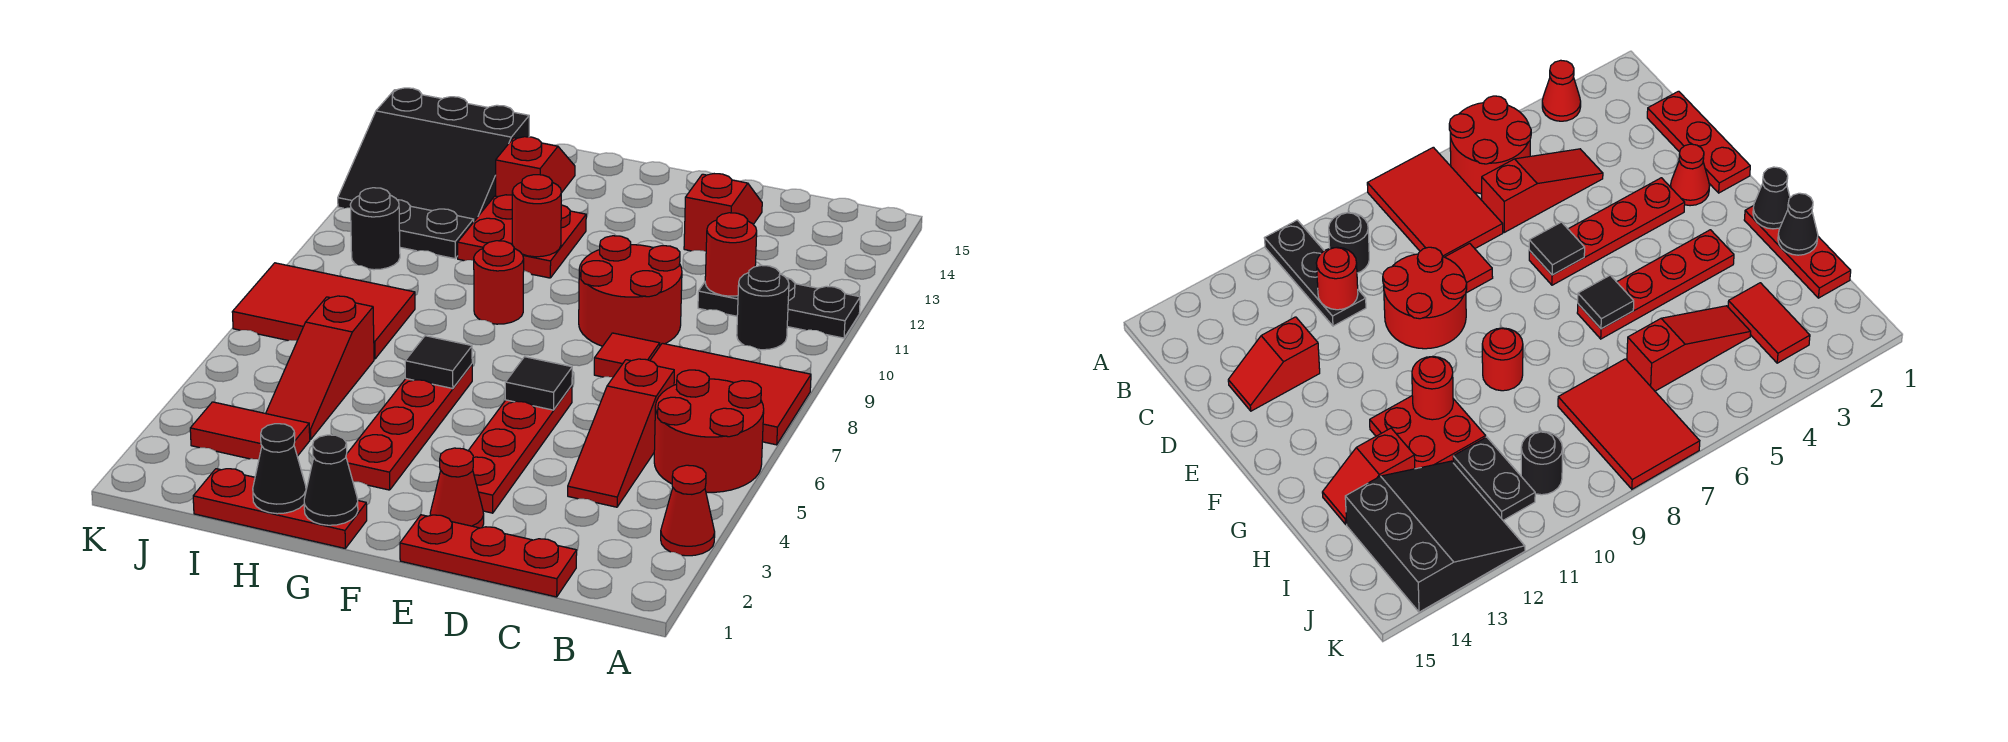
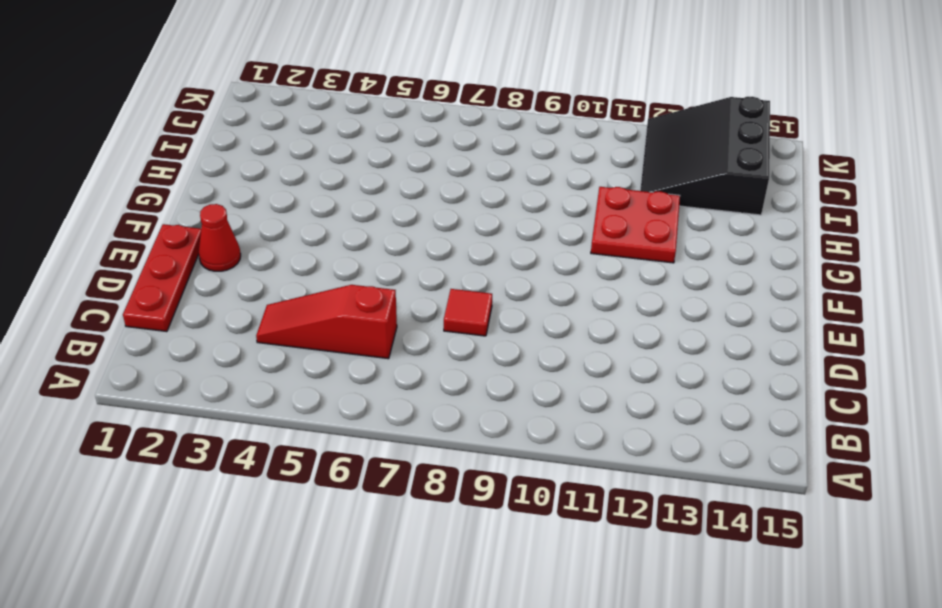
none -> red 1x1 cone [661,465,715,556]
none -> red 2x2 round brick [654,370,764,492]
none -> red 2x3 tile [650,343,811,445]

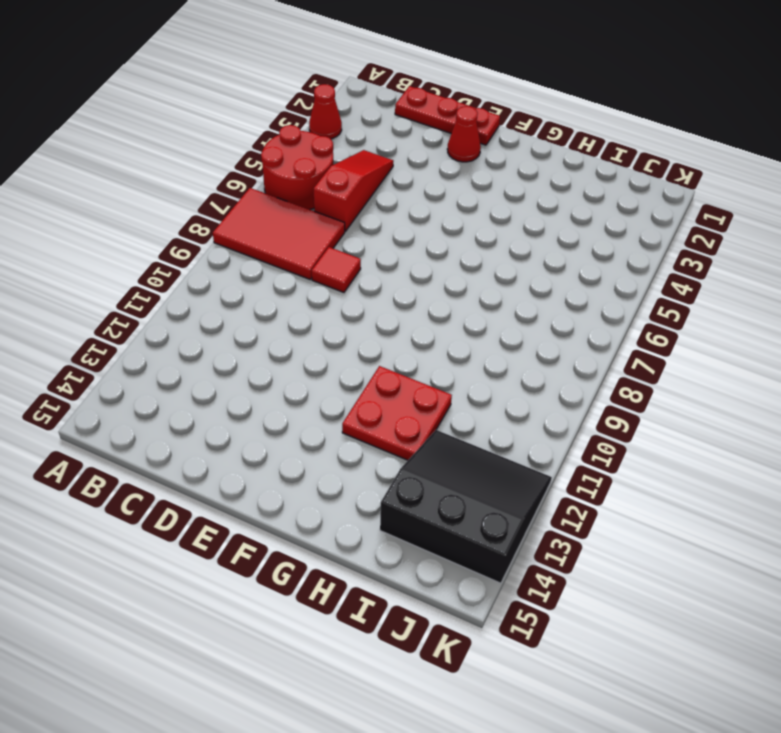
none -> black 1x3 plate [698,278,860,338]
none -> black 1x1 round brick [737,265,789,350]
none -> red 2x2 round brick [579,236,682,346]

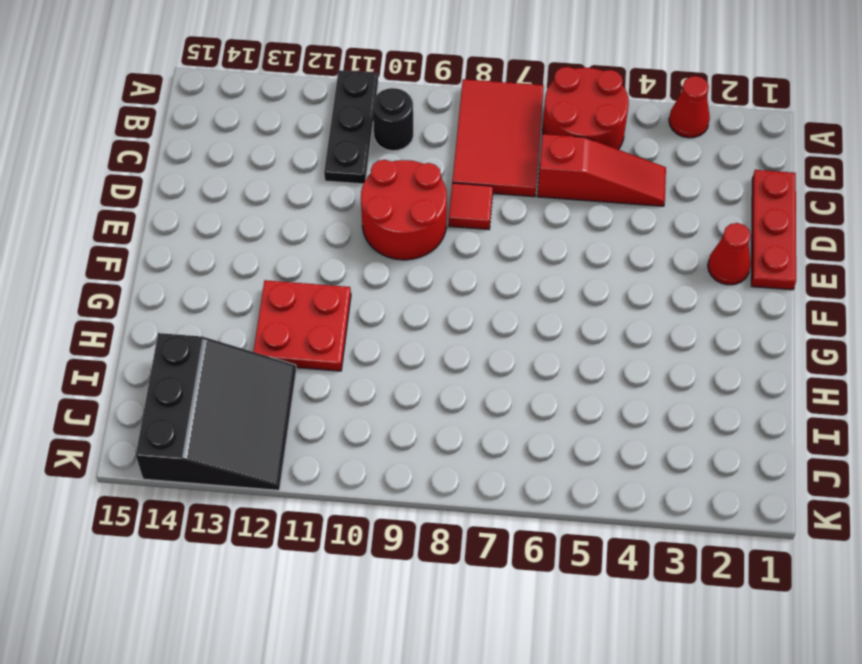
none -> red 1x2 slope [684,174,762,251]
none -> red 1x4 plate [468,385,572,513]
none -> red 1x3 plate [193,469,367,549]

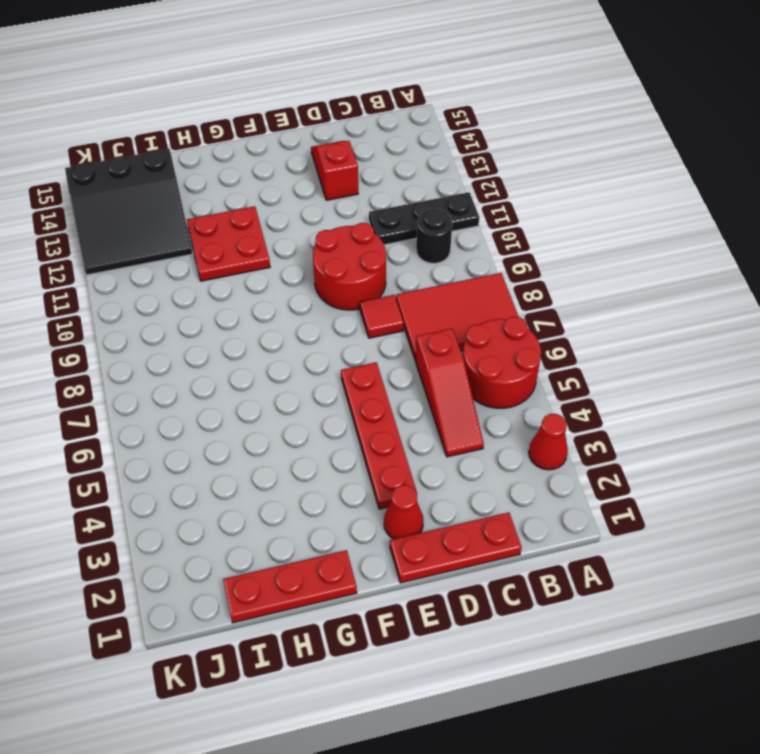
none -> red 1x4 plate [346,364,472,490]
none -> red 1x1 round brick [474,241,524,324]
none -> red 1x2 slope [496,137,575,197]

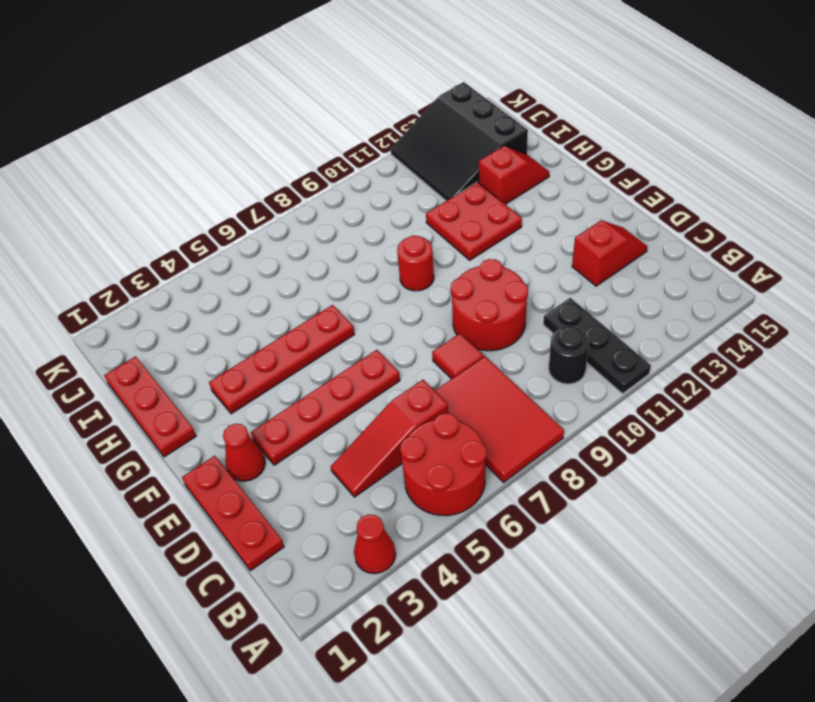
none -> red 1x2 tile [190,402,310,459]
none -> red 1x3 slope [266,296,374,439]
none -> red 2x3 tile [232,263,415,359]

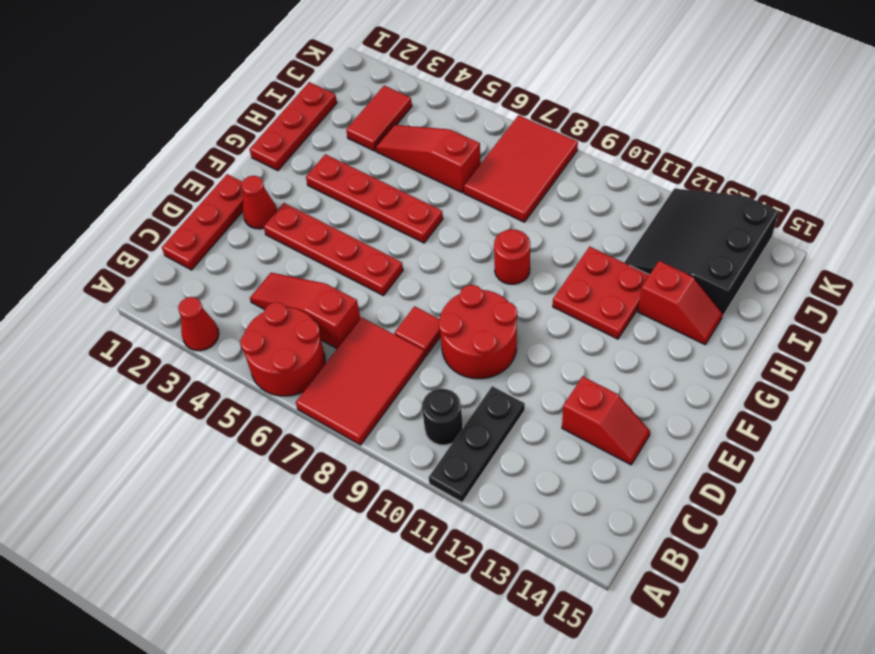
none -> black 1x2 plate [398,200,474,259]
none -> black 1x1 round brick [350,188,400,270]
none -> red 1x1 round brick [705,213,757,296]

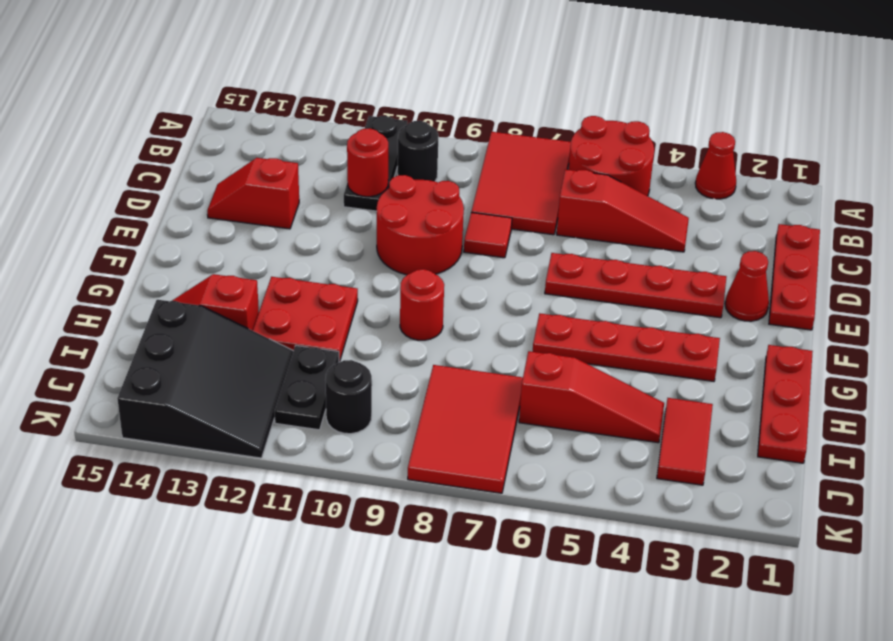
none -> black 1x1 tile [505,357,572,410]
none -> black 1x1 cone [304,435,358,525]
none -> black 1x1 tile [405,336,472,389]

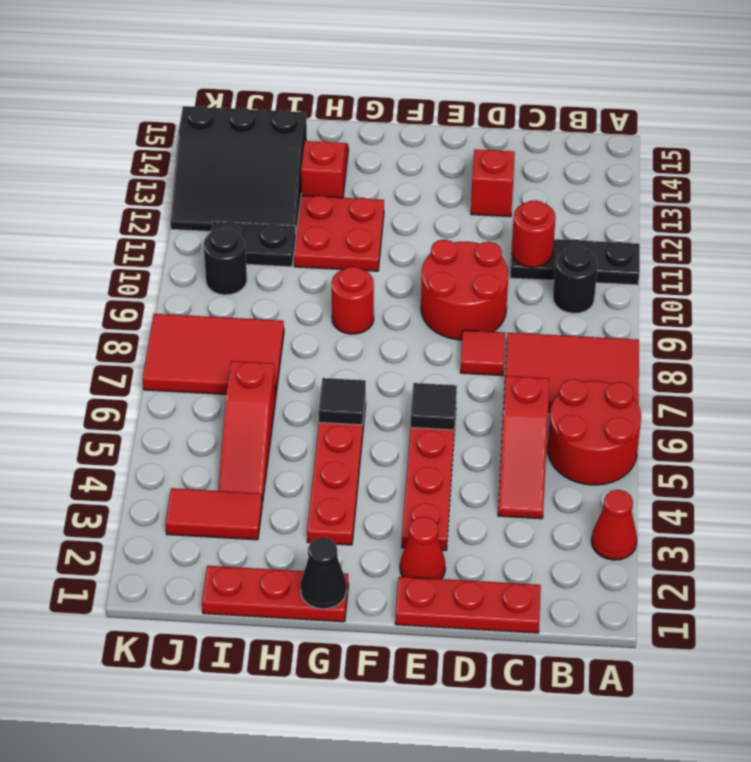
none -> red 1x1 round brick [512,175,561,257]
none -> black 1x1 cone [253,424,306,514]

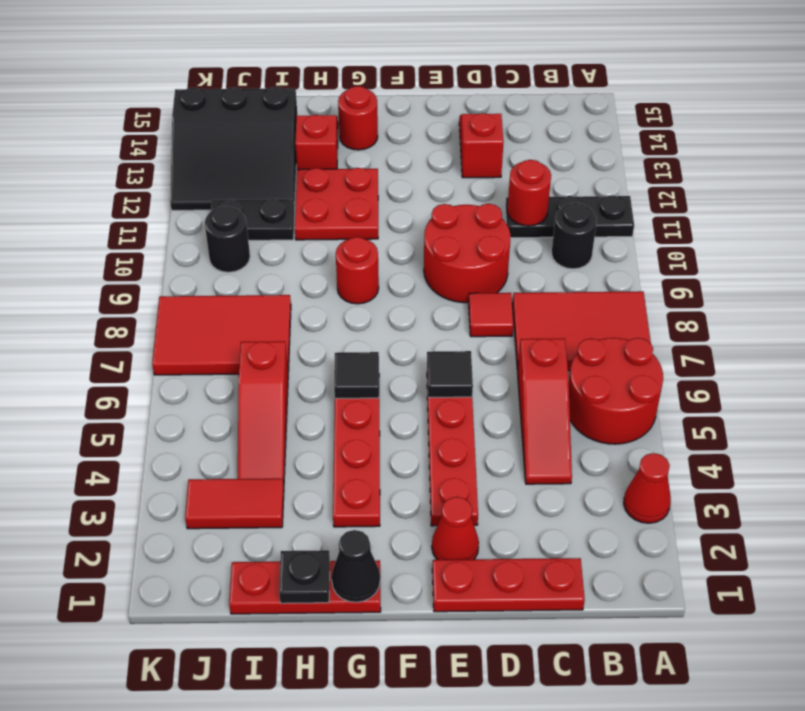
red 1x1 round brick [338,86,378,150] -> red 1x1 round brick moved to [512,175,561,257]
black 1x1 plate [279,550,330,603] -> black 1x1 cone [253,424,306,514]

